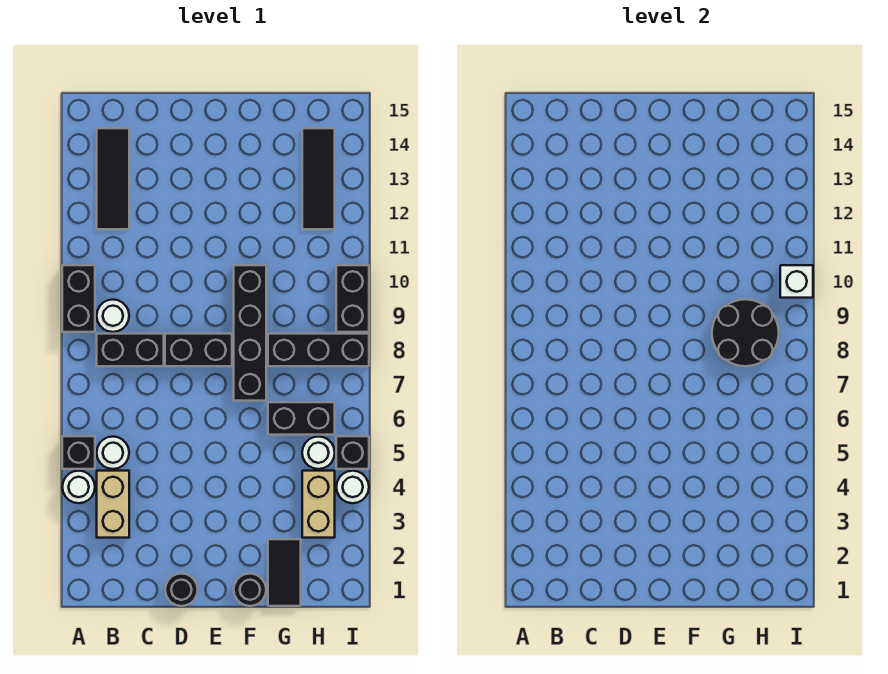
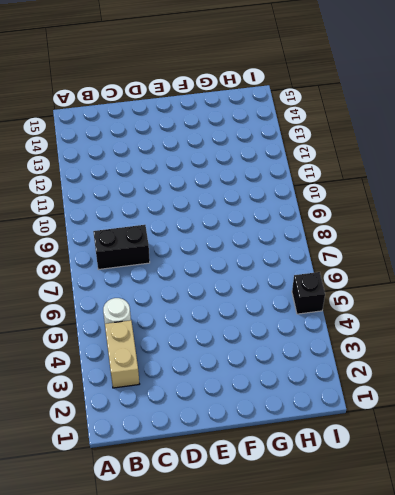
none -> white 1x1 round brick [62,471,95,503]
none -> black 1x1 brick [62,436,95,469]
none -> black 1x2 brick [62,265,95,332]

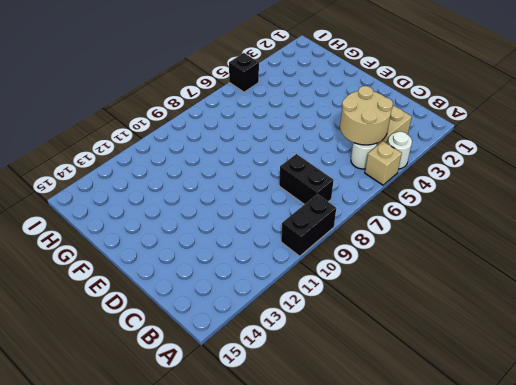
tan 1x1 brick [365,141,402,185] -> black 1x1 brick [62,436,95,469]
tan 2x2 round brick [340,86,393,145] -> none
none -> white 1x1 round brick [97,300,129,332]
none -> black 1x3 tile [97,128,129,229]
none -> black 1x1 round brick [165,574,198,606]

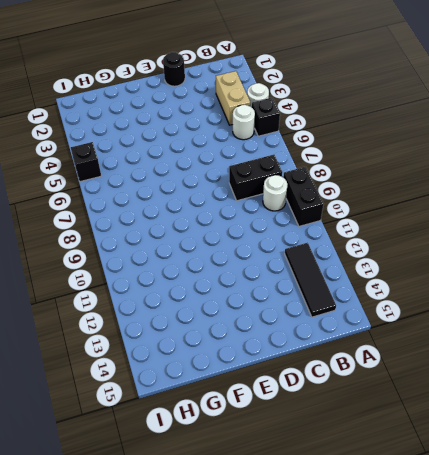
none -> black 1x2 brick [165,334,232,366]
none -> black 1x1 round brick [234,574,266,606]
none -> black 1x4 brick [234,265,266,401]

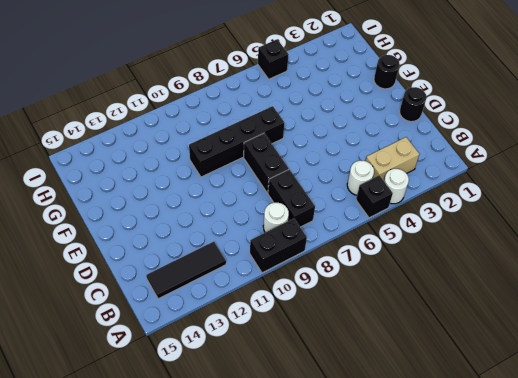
none -> black 1x2 tile [268,539,301,606]
none -> black 1x2 brick [268,402,335,435]
none -> black 1x3 brick [268,334,369,366]

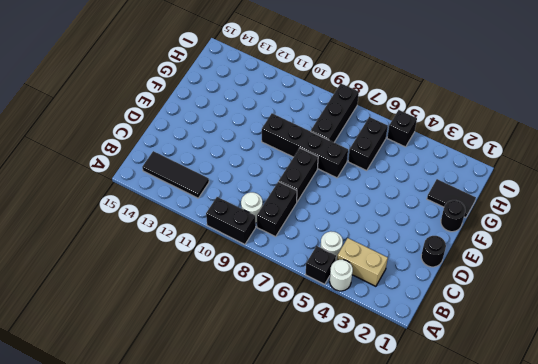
none -> tan 1x2 brick [302,471,335,538]
none -> white 1x1 round brick [302,437,335,469]
none -> black 1x3 tile [302,128,335,229]

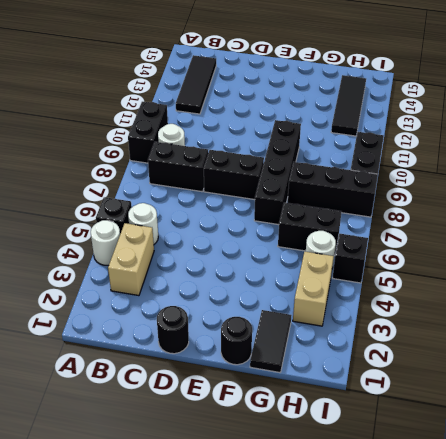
none -> white 1x1 round brick [337,471,369,503]
none -> black 2x2 round brick [712,299,779,366]
none -> white 1x1 brick [780,265,813,298]

